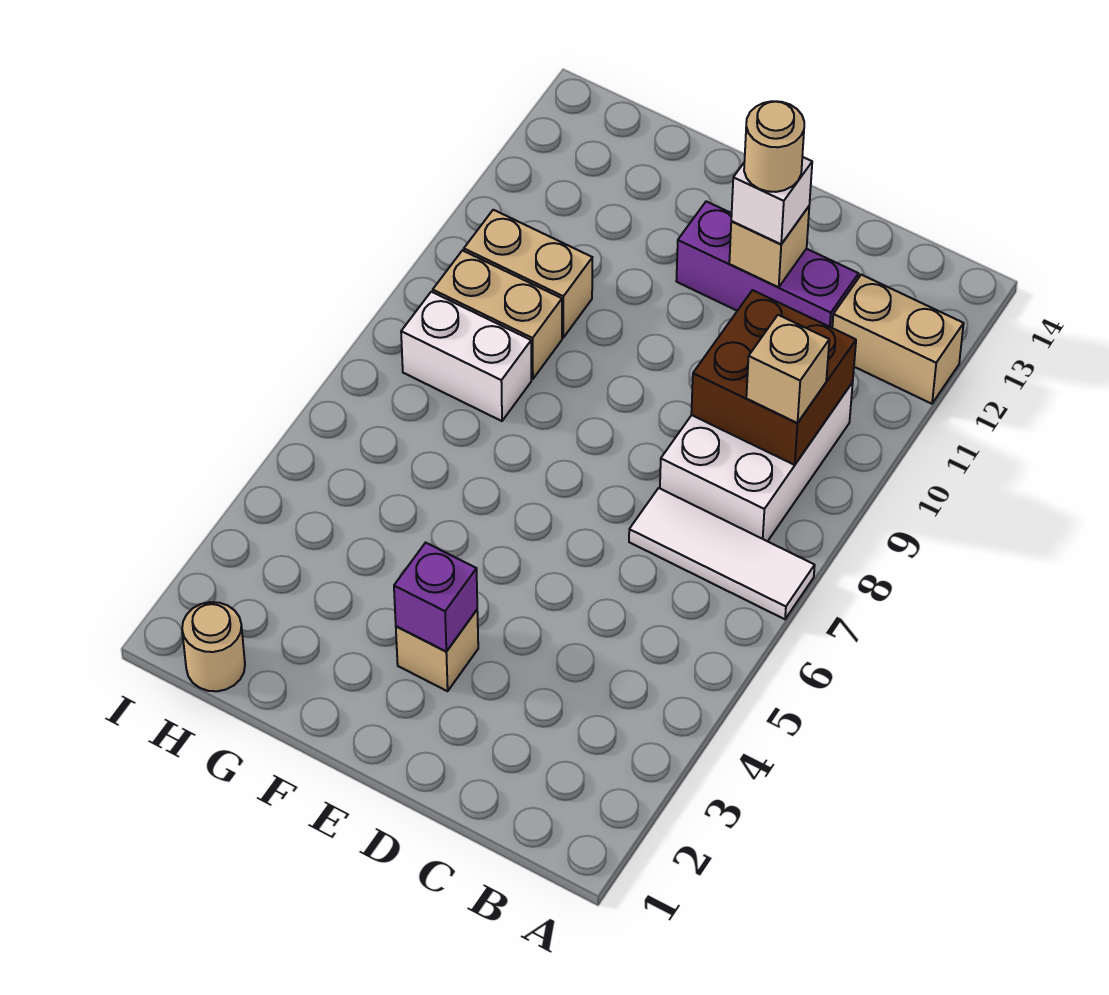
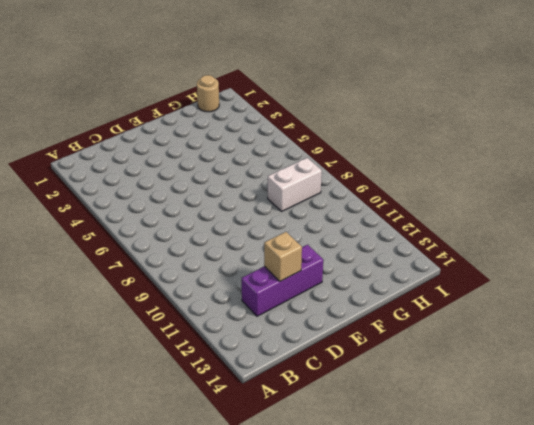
none -> white 1x3 tile [629,488,815,619]
none -> tan 1x2 brick [832,275,964,404]
none -> white 2x3 brick [660,382,853,541]

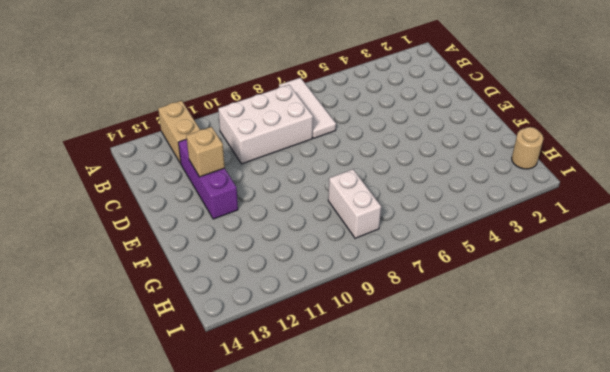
none -> tan 1x1 brick [396,610,478,691]
none -> tan 1x2 brick [433,250,562,379]
none -> tan 1x2 brick [464,210,592,338]

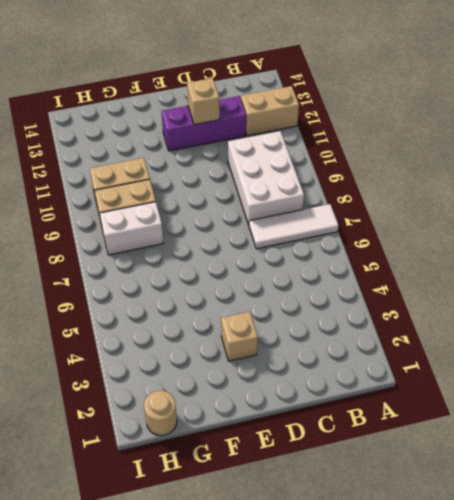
none -> brown 2x2 brick [691,290,856,465]
none -> purple 1x1 brick [394,543,477,651]
none -> tan 1x1 brick [746,315,829,423]

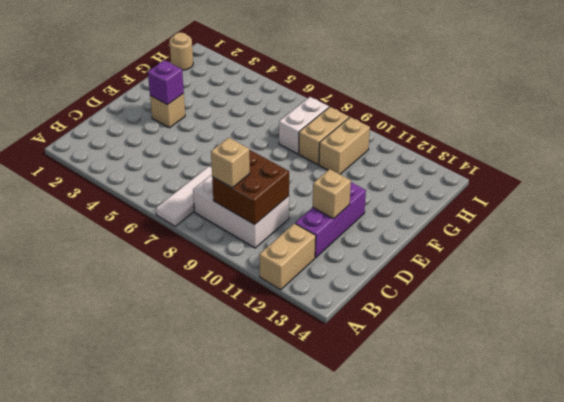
none -> white 1x1 brick [731,157,812,244]
none -> tan 1x1 round brick [744,101,804,192]

